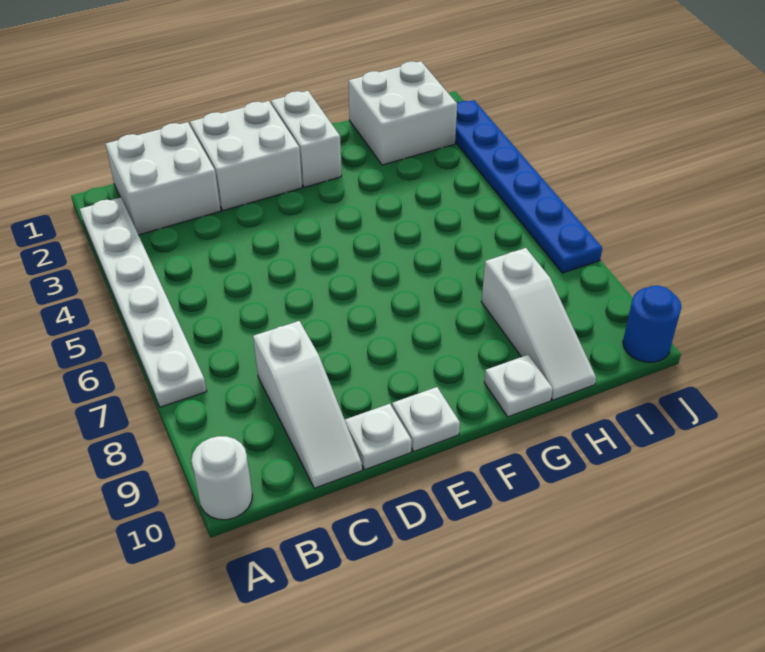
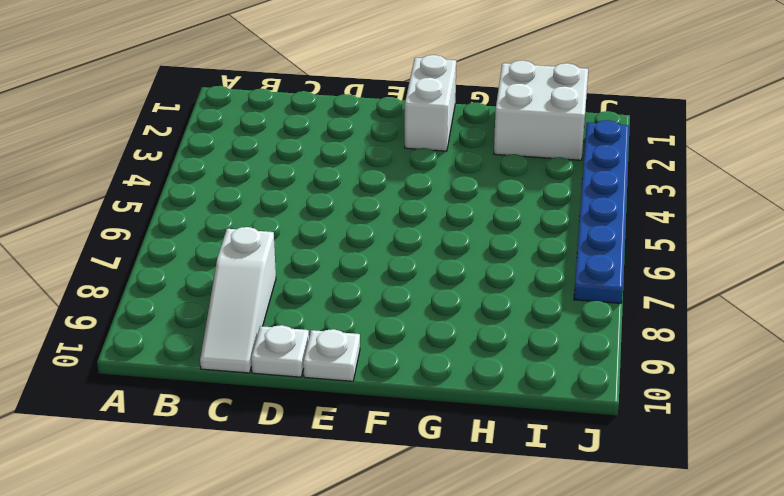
none -> white 1x6 plate [80,197,207,407]
none -> white 1x1 round brick [191,436,252,520]
none -> white 2x2 brick [106,122,221,235]

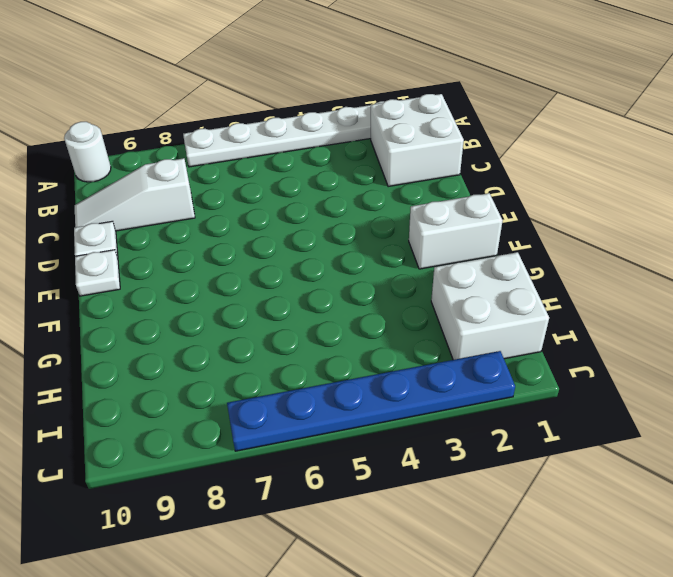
none -> white 2x2 brick [190,101,302,211]
none -> white 1x1 plate [484,355,553,417]
none -> white 1x3 slope [481,248,596,400]

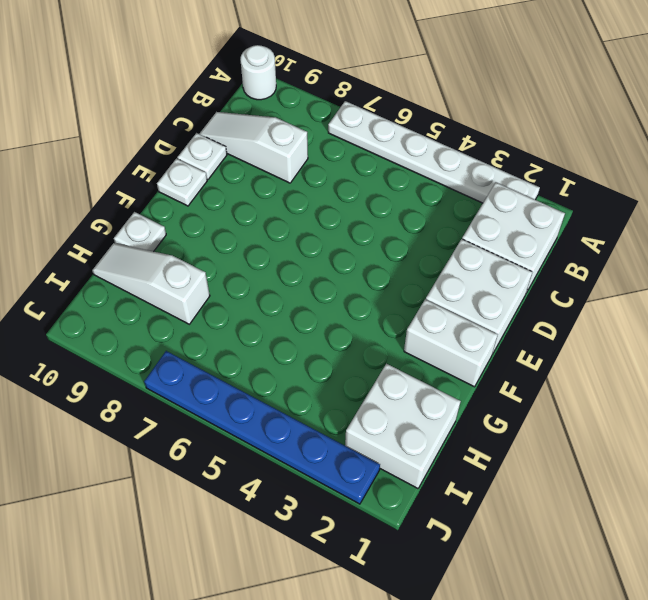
none -> blue 1x1 round brick [623,285,681,362]

